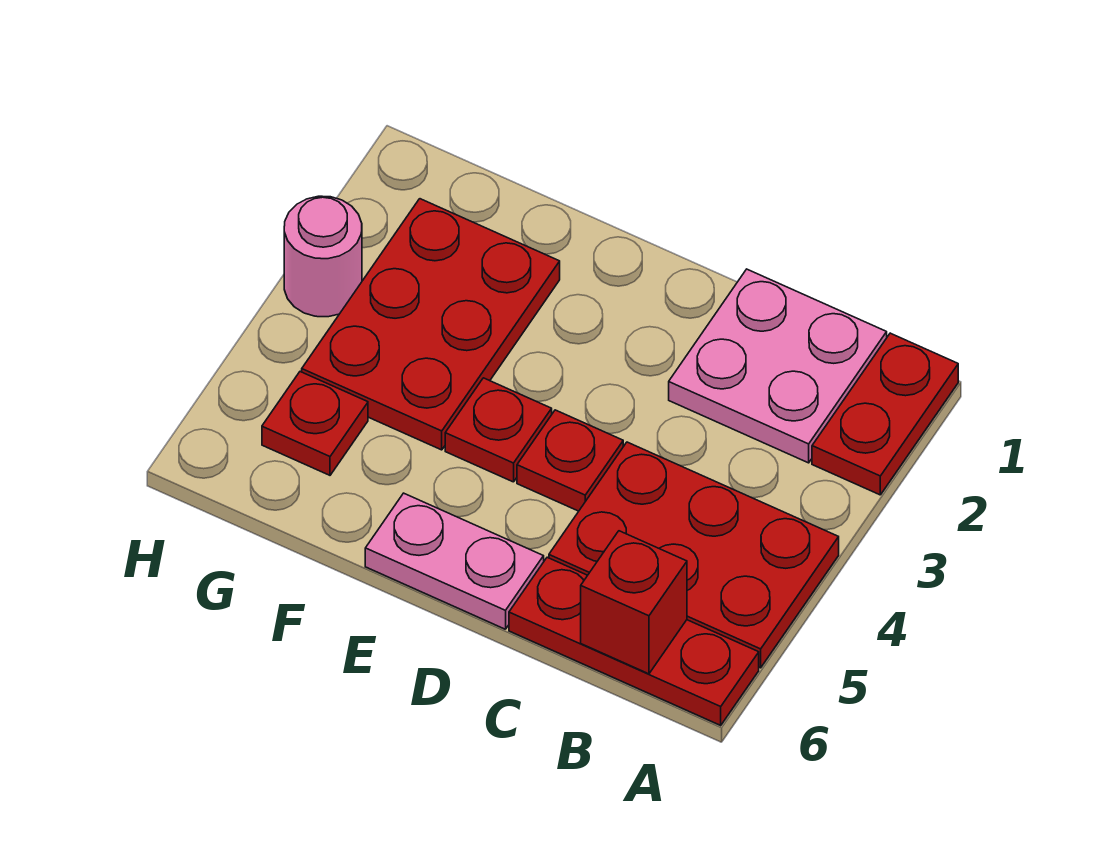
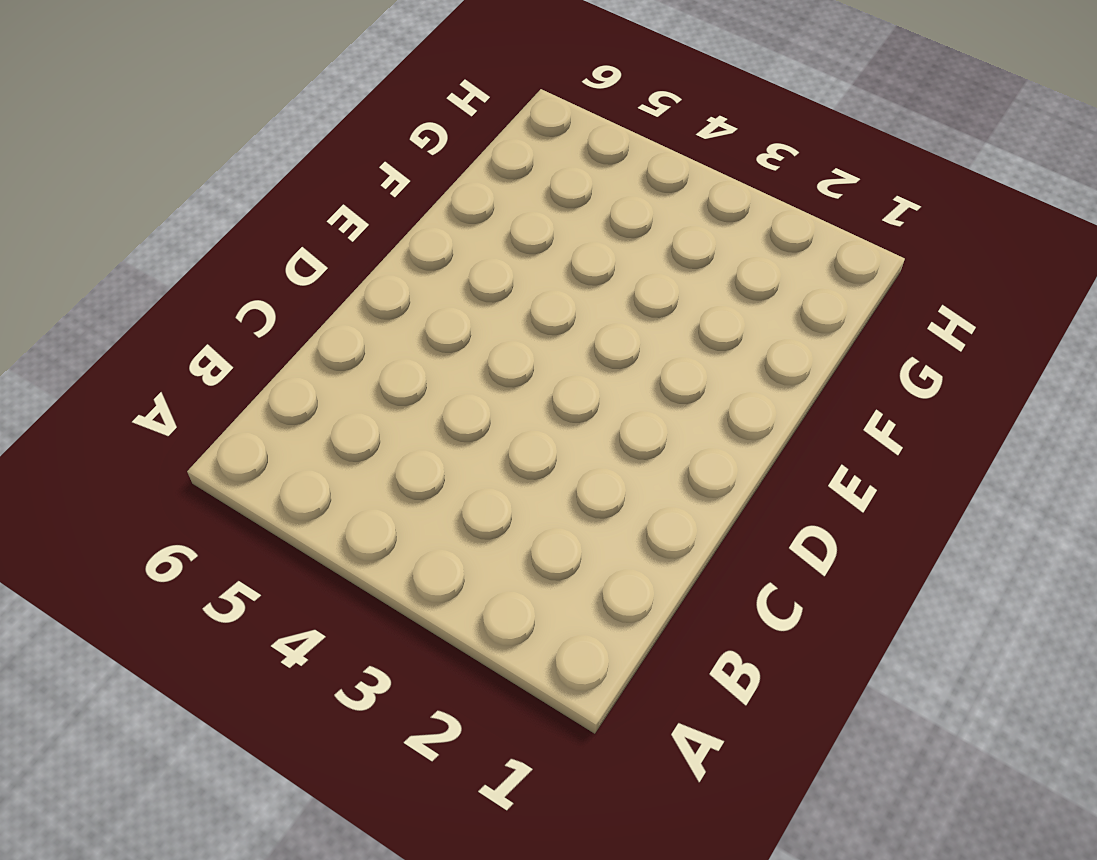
none -> red 1x2 plate [812,333,958,495]
none -> red 2x3 plate [549,442,839,668]

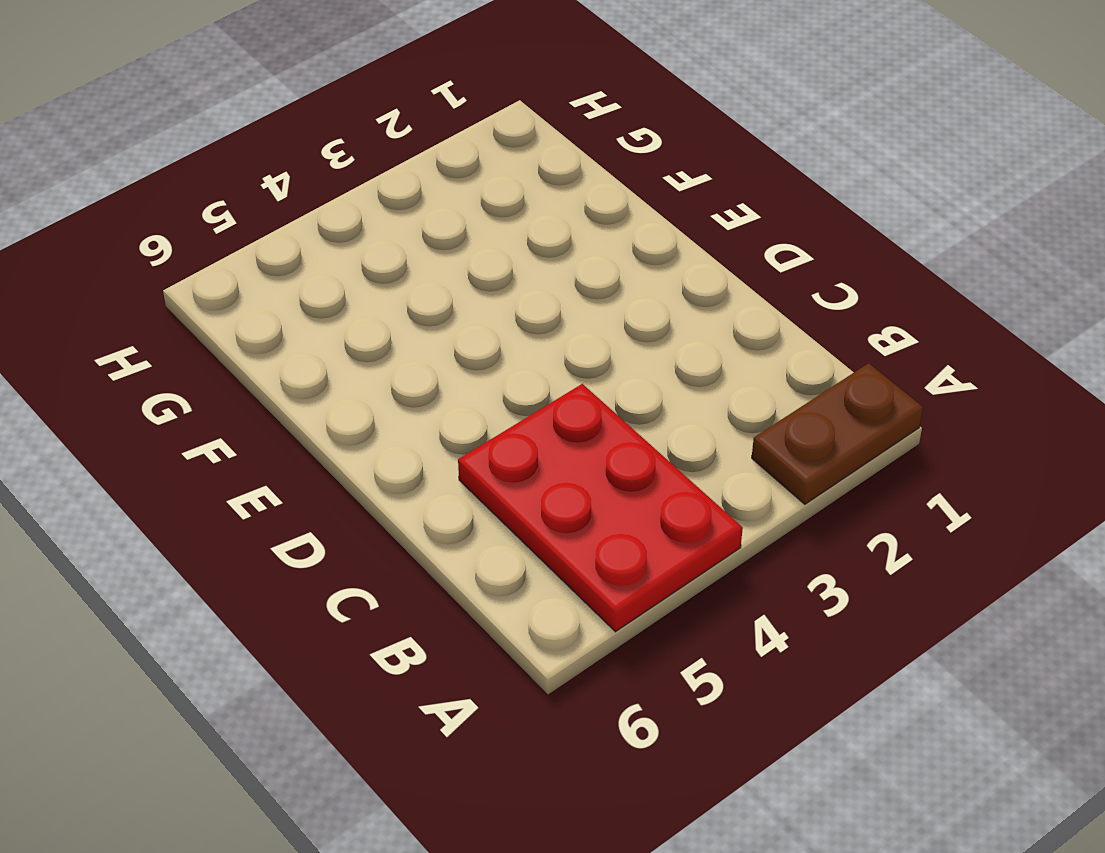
brown 1x2 plate [752,363,923,504] -> red 1x2 plate [812,333,958,495]
none -> red 1x3 plate [509,557,759,725]
none -> pink 2x2 plate [669,269,887,463]

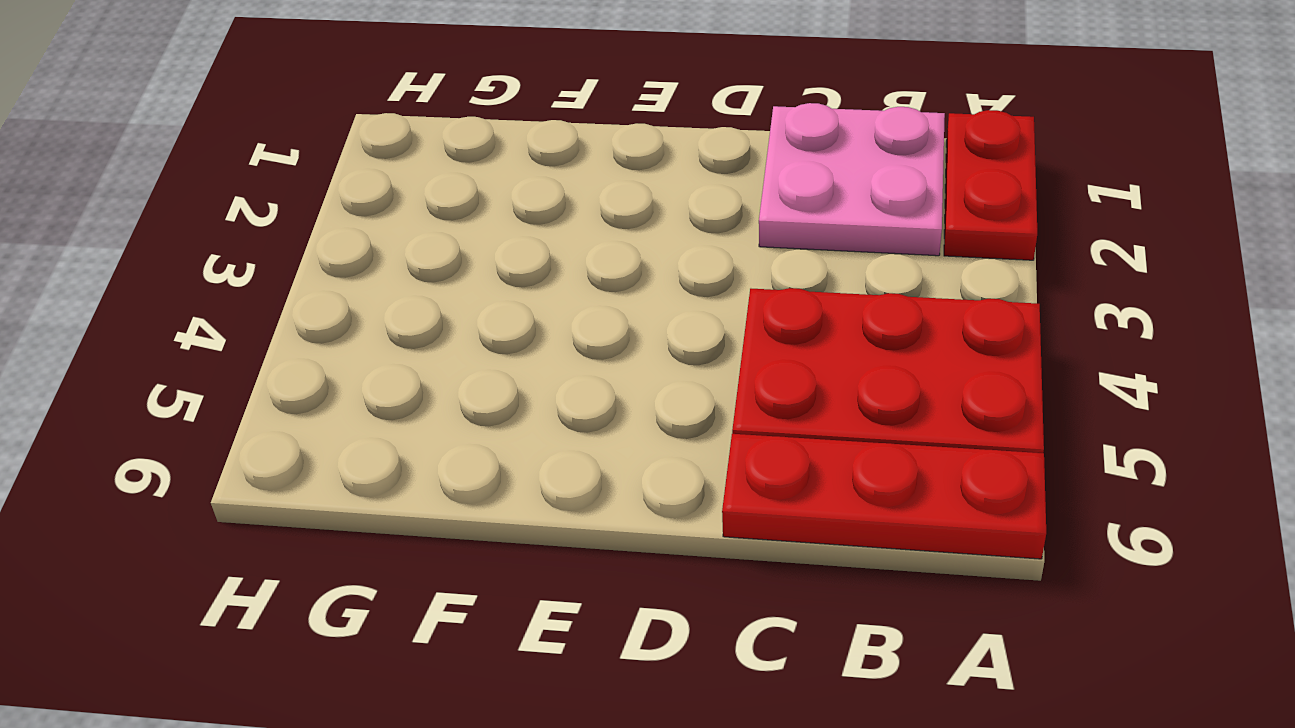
none -> red 1x1 plate [517,410,623,511]
none -> pink 1x2 plate [365,493,544,629]

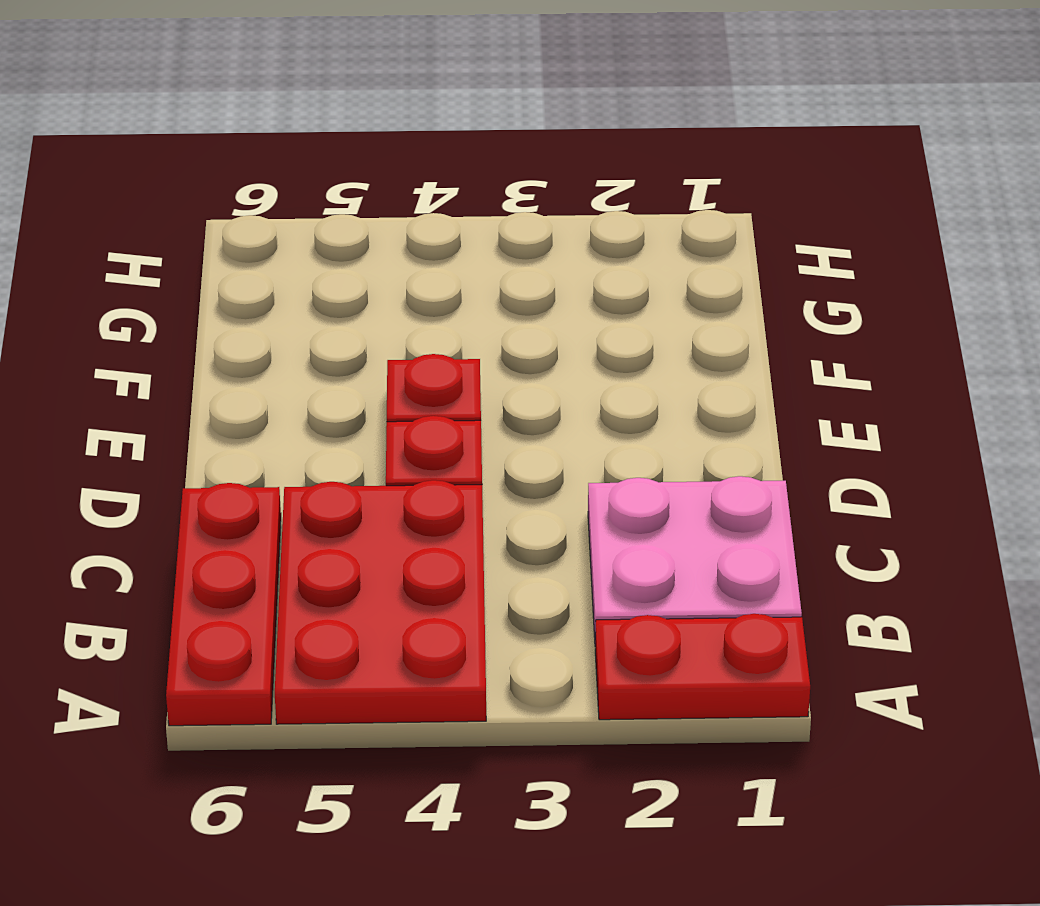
none -> pink 1x2 plate [365,493,544,629]
none -> red 2x3 plate [302,199,560,450]

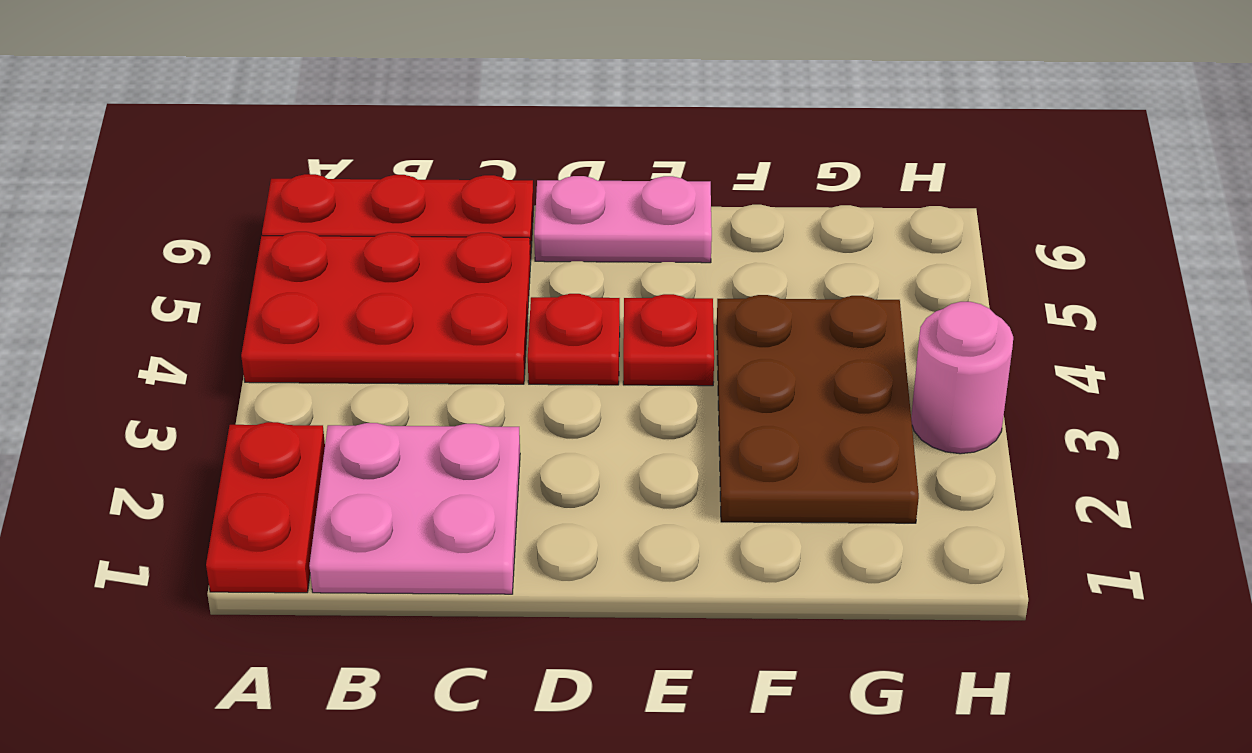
brown 2x3 plate [717,295,919,523] -> red 2x3 plate [302,199,560,450]
none -> red 1x1 plate [262,372,368,475]
none -> red 1x1 brick [581,531,687,674]

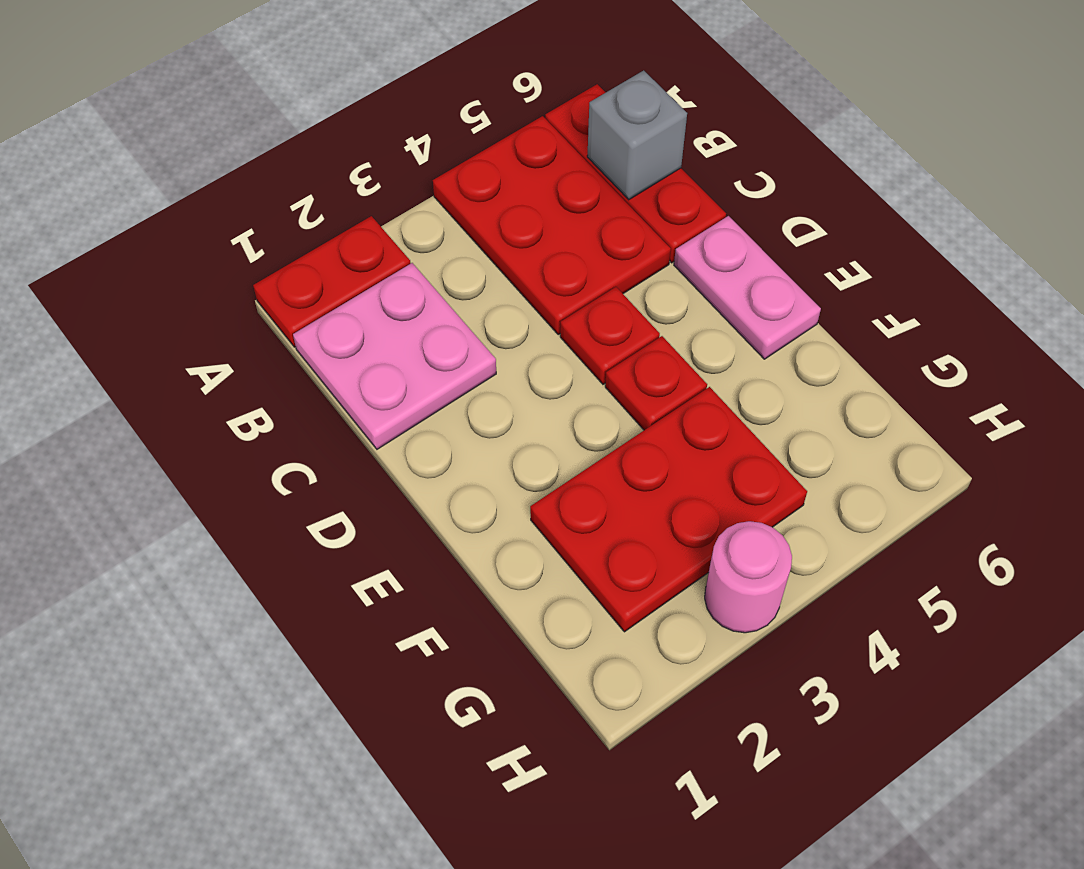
grey 1x1 brick [587,70,687,200] -> red 1x1 brick [581,531,687,674]
none -> red 1x1 plate [262,372,368,475]

